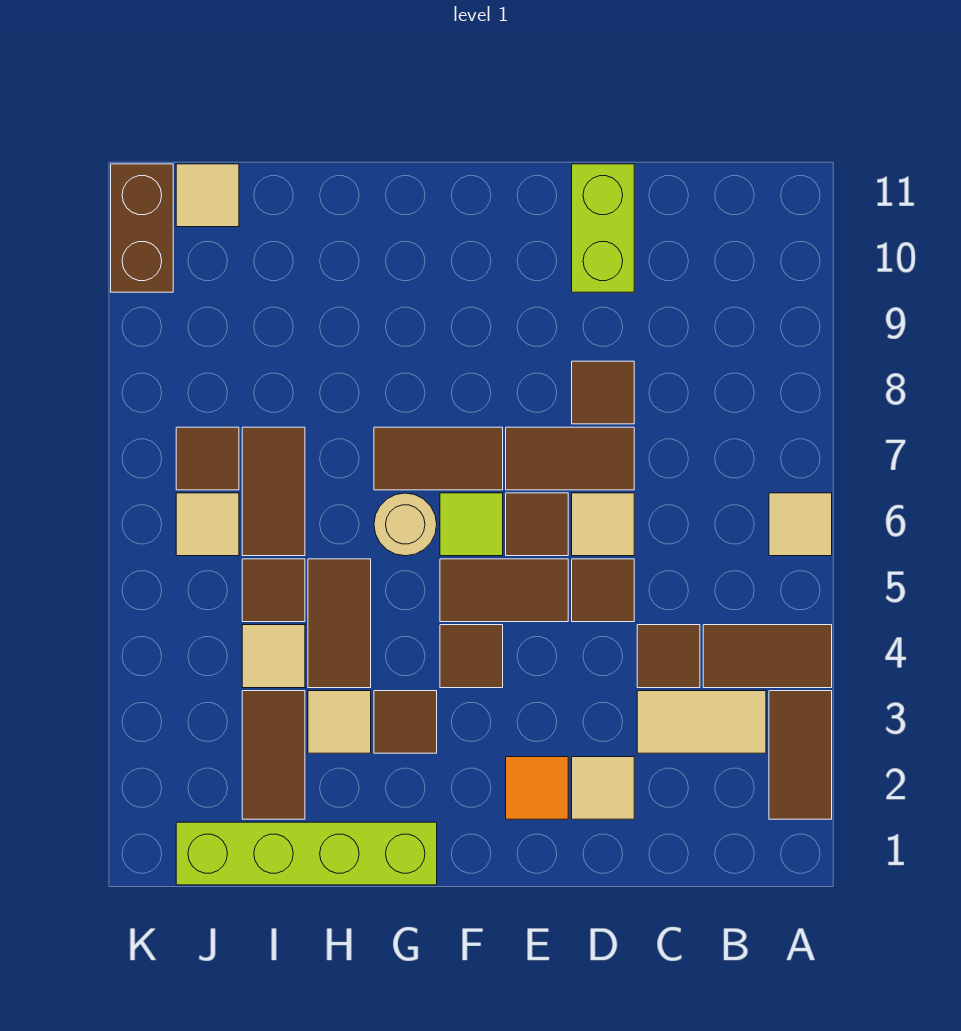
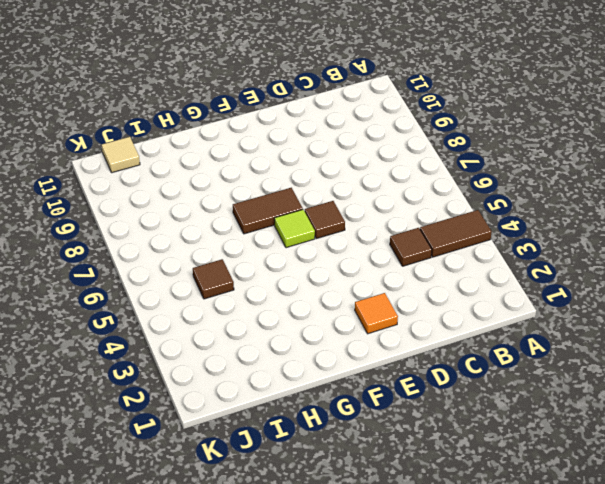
none -> brown 1x2 tile [769,691,832,819]
none -> tan 1x1 tile [769,493,832,556]
none -> tan 1x2 tile [637,691,766,753]
none -> tan 1x1 tile [572,757,634,819]

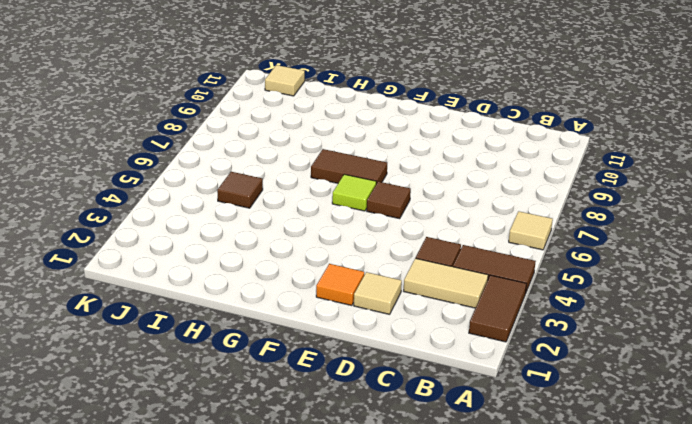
none -> brown 1x1 tile [572,559,634,622]
none -> tan 1x1 tile [572,493,634,556]
none -> brown 1x2 tile [506,427,634,490]
none -> brown 1x1 tile [572,361,634,424]

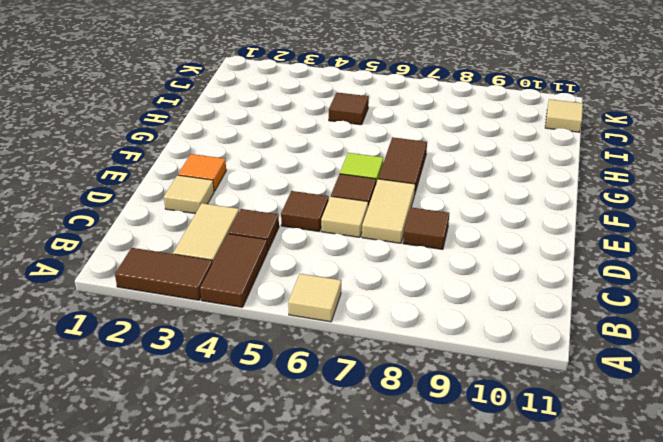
tan 1x2 tile [362,179,415,243] -> brown 1x2 tile [506,427,634,490]
none -> lime 1x2 brick [572,164,634,292]
none -> brown 1x2 tile [440,559,568,622]
none -> brown 1x1 tile [440,625,503,688]
none -> lime 1x4 brick [176,822,437,885]

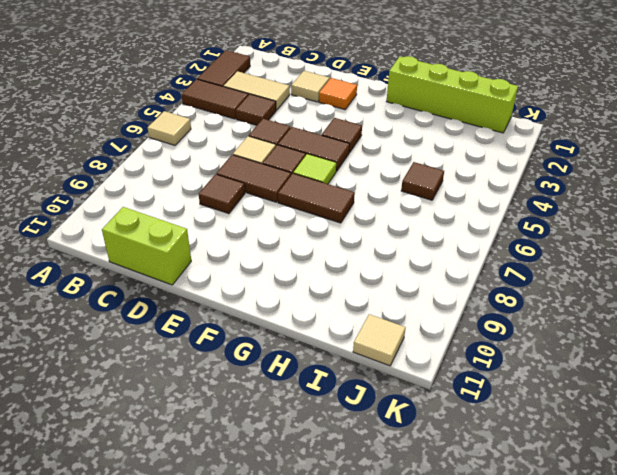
lime 1x2 brick [102,207,191,285] -> lime 1x2 brick turned to [572,164,634,292]
none -> brown 1x1 tile [374,691,437,753]
none -> tan 1x1 round brick [374,493,437,556]
none -> tan 1x1 tile [308,691,371,753]
none -> brown 1x2 tile [308,559,371,688]

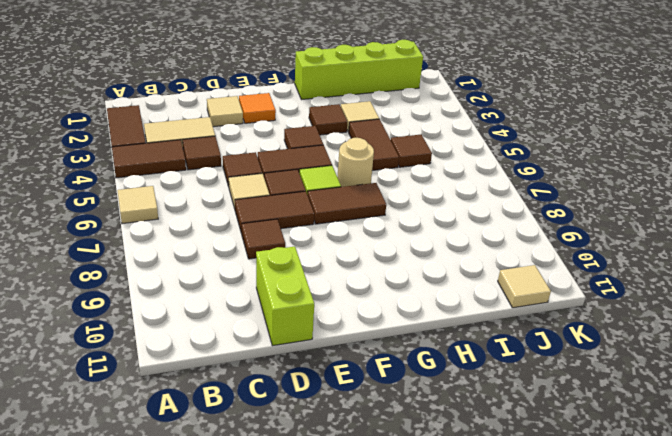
none -> brown 1x2 tile [242,691,305,819]
none -> tan 1x1 tile [242,625,305,688]
none -> brown 1x2 tile [242,427,305,556]
none -> tan 1x1 tile [176,493,239,556]

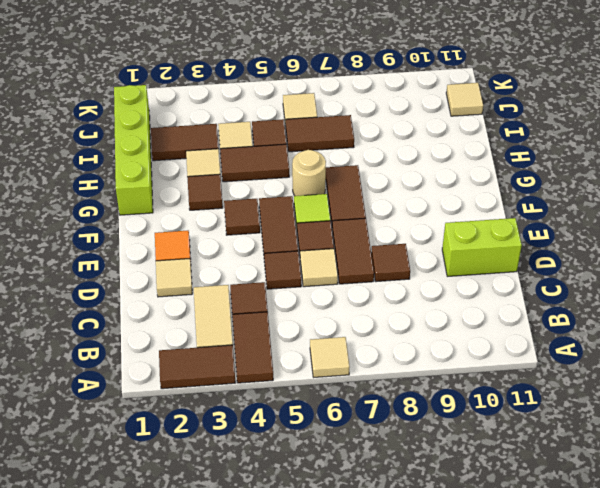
none -> brown 1x1 tile [176,427,239,490]
none -> brown 1x2 brick [111,164,173,292]

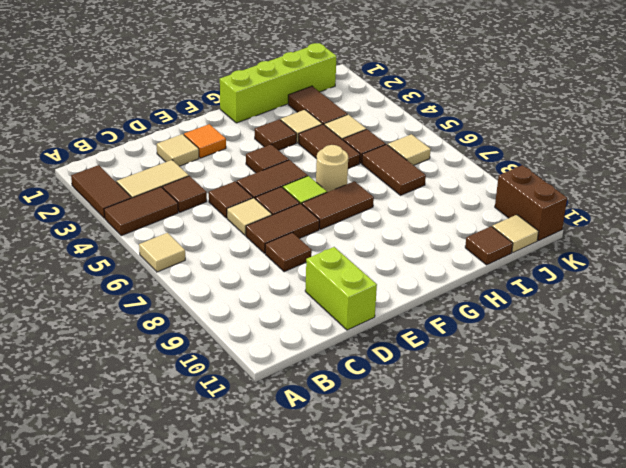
brown 1x1 tile [465,226,513,265] -> brown 1x1 tile moved to [176,427,239,490]

